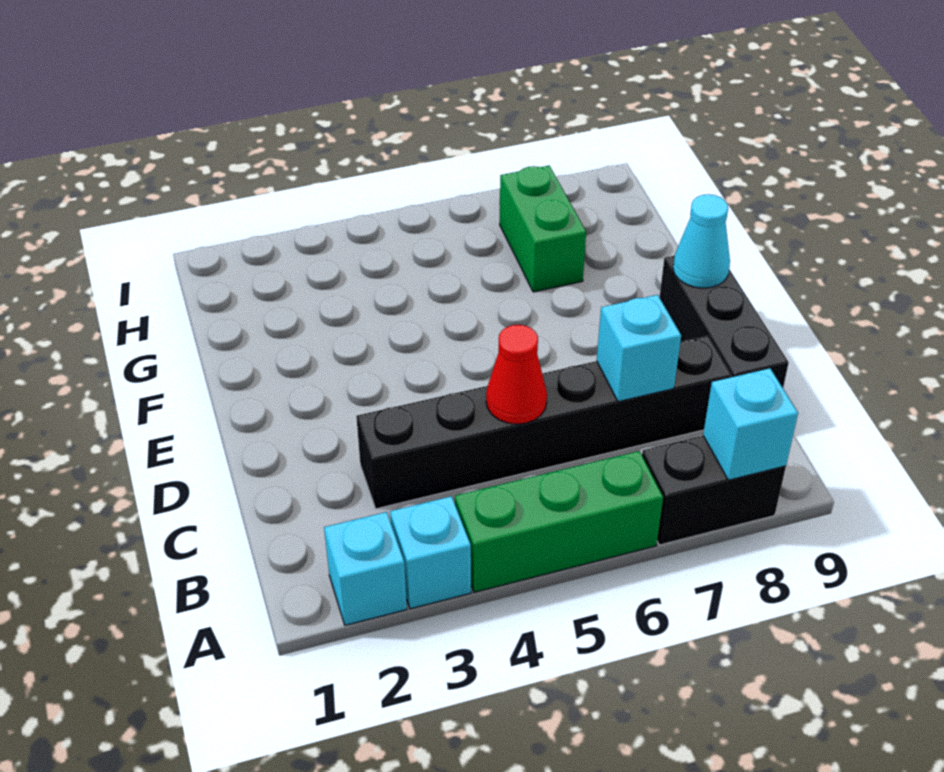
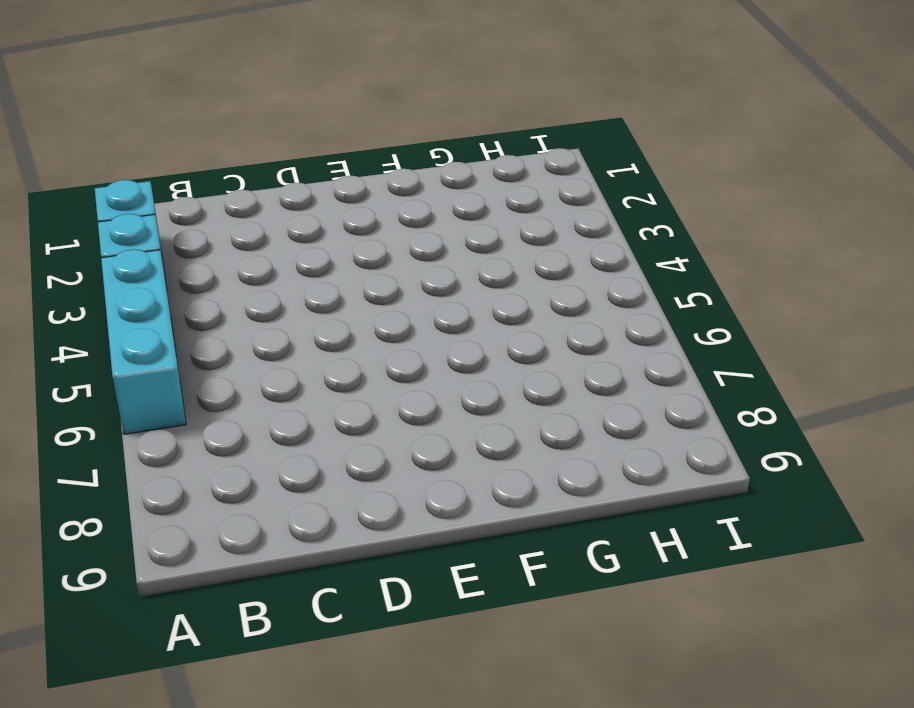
cyan 1x3 brick [101,249,186,434] -> green 1x3 brick [455,451,663,592]
none -> black 1x2 brick [642,436,786,545]
none -> black 1x6 brick [356,336,732,509]

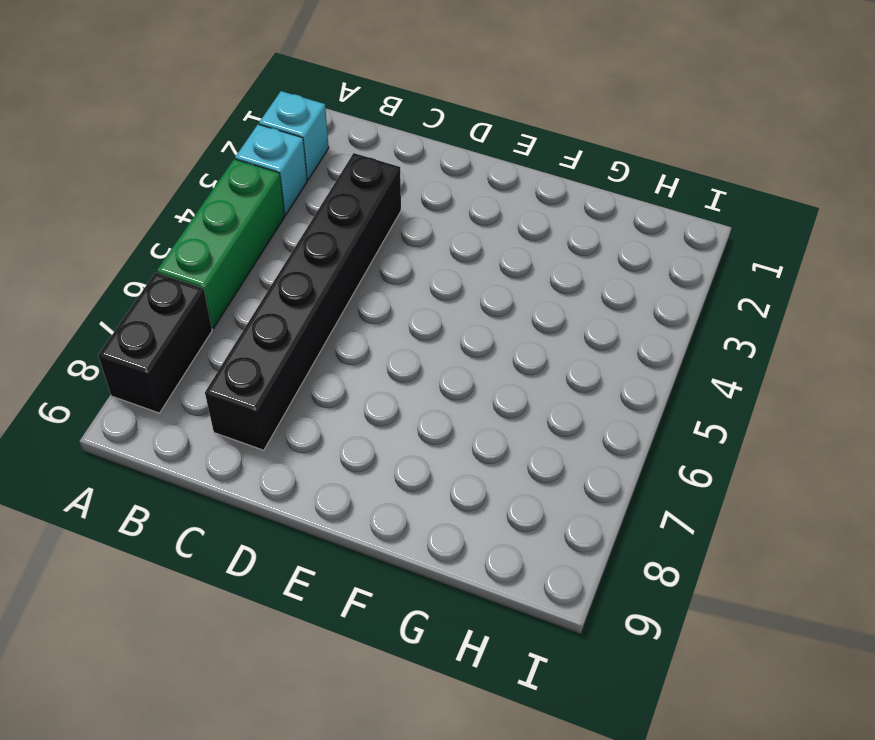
none -> black 1x3 brick [659,255,789,388]
none -> green 1x2 brick [500,166,586,292]

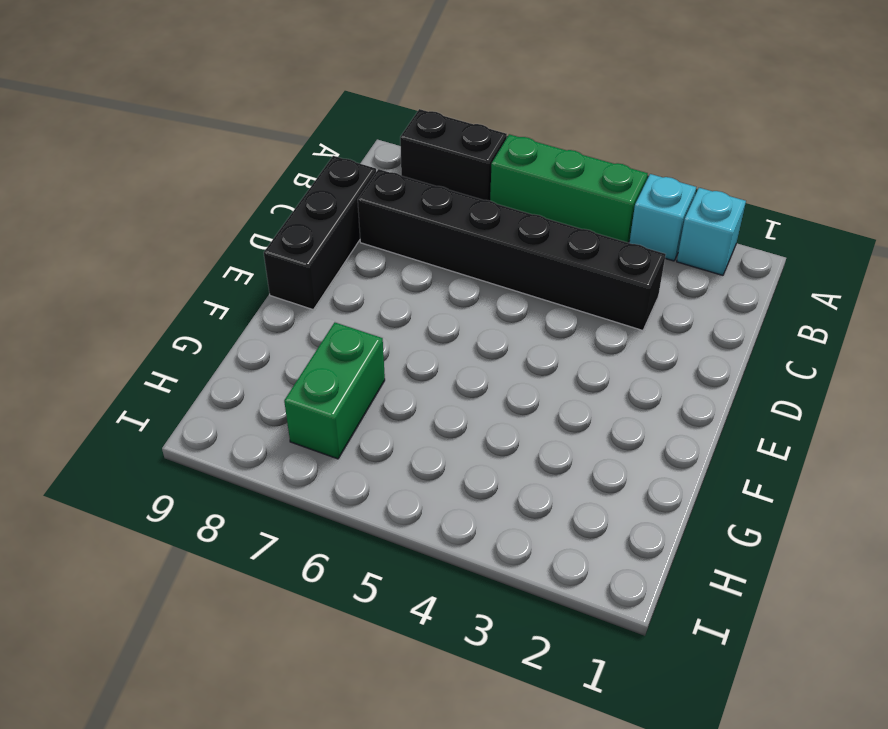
none -> cyan 1x1 brick [703,368,798,480]
none -> red 1x1 cone [486,325,547,424]

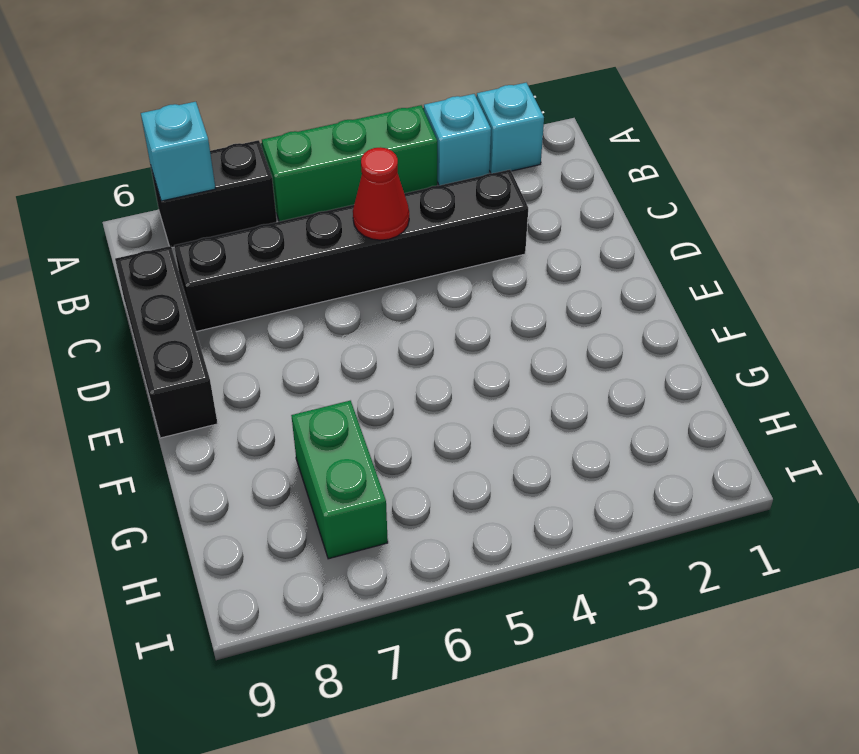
none -> cyan 1x1 brick [597,295,681,402]
none -> cyan 1x1 cone [673,194,730,288]

